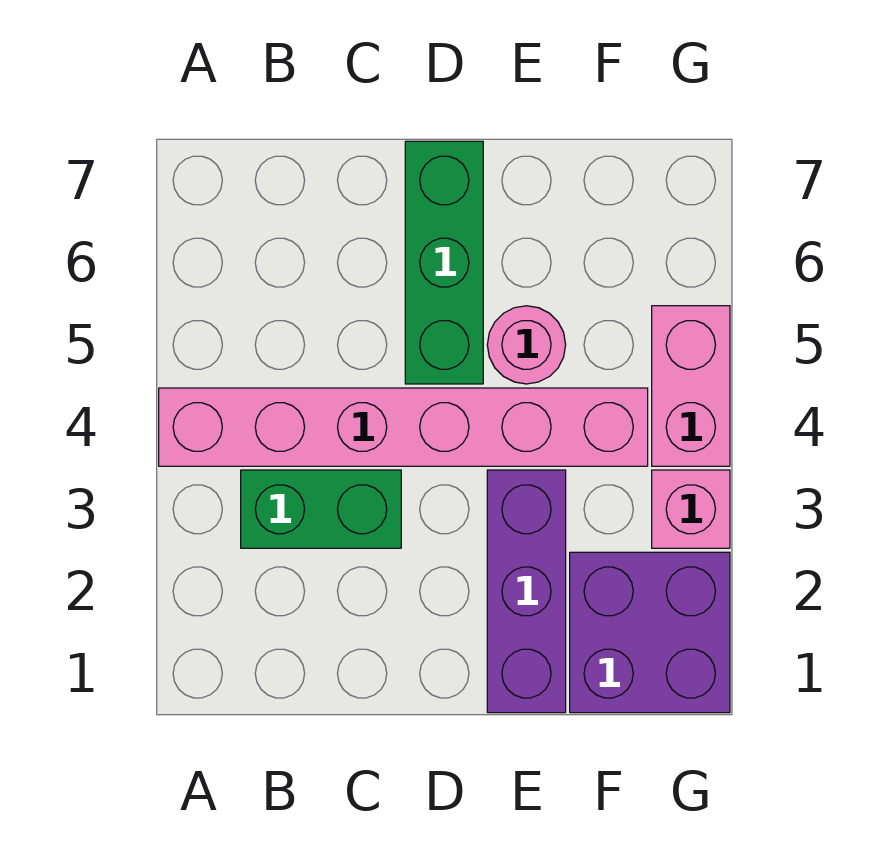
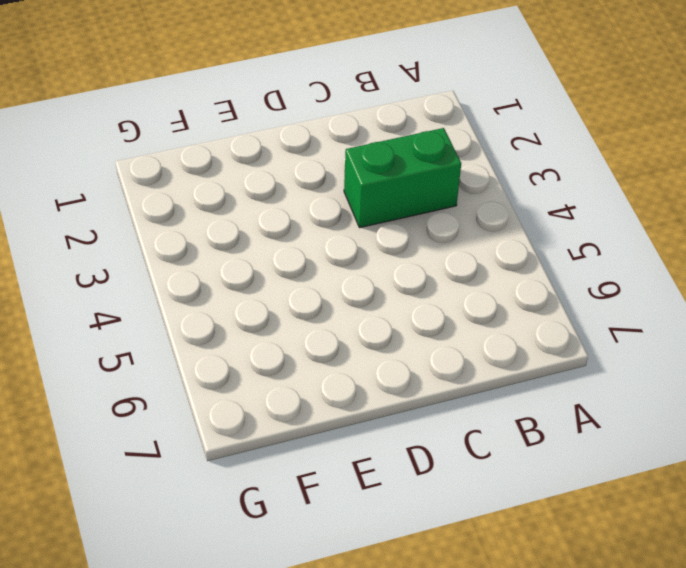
none -> pink 1x6 brick [159,388,648,466]
none -> green 1x3 brick [405,141,483,384]

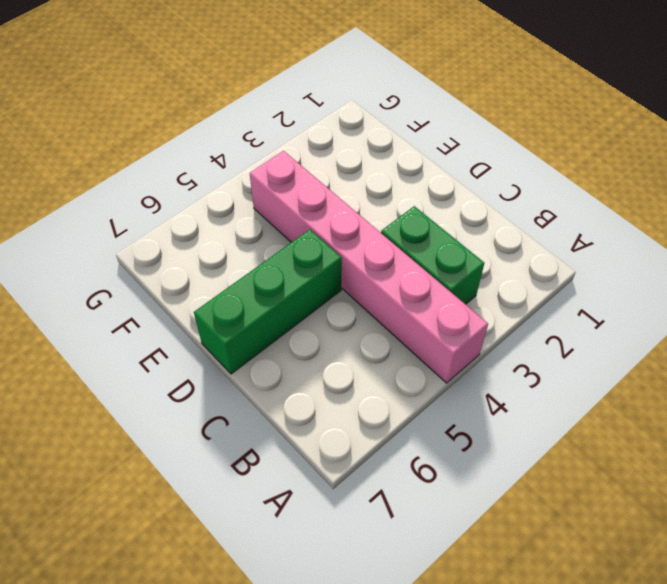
none -> purple 1x3 brick [487,470,566,713]
none -> pink 1x1 round brick [487,306,566,384]

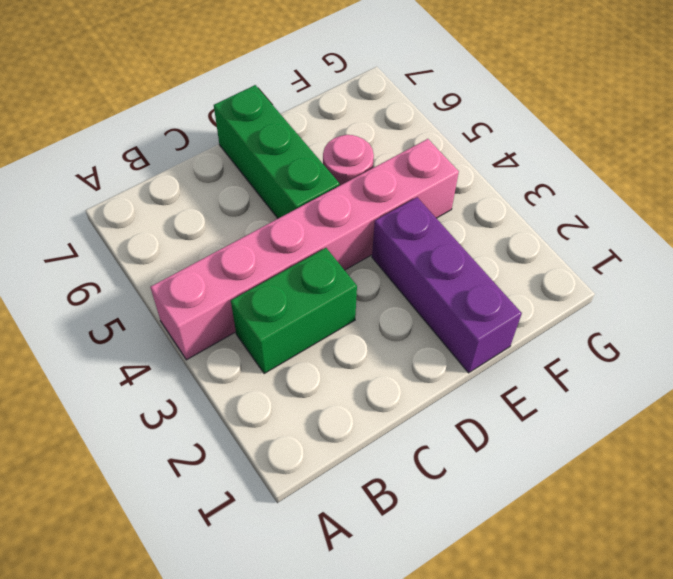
none -> purple 2x2 brick [570,552,730,713]
none -> pink 1x1 brick [652,470,730,548]

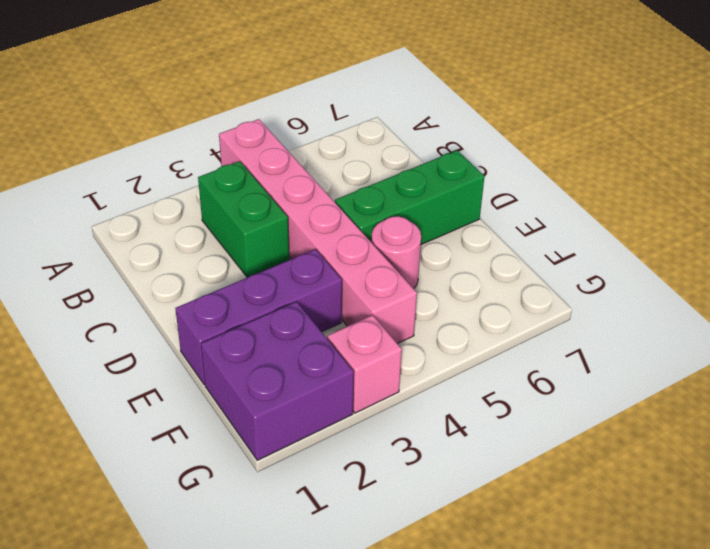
none -> pink 1x2 brick [652,306,730,466]

